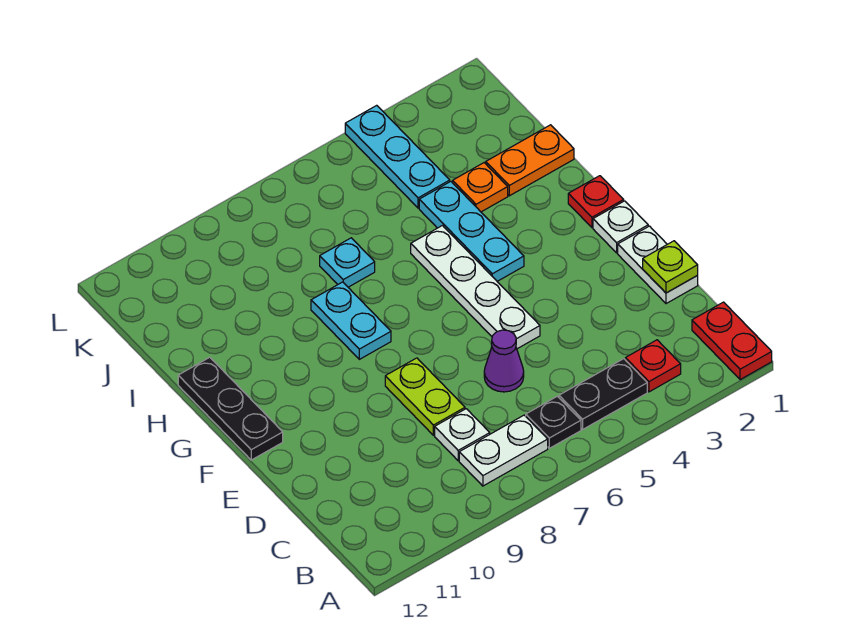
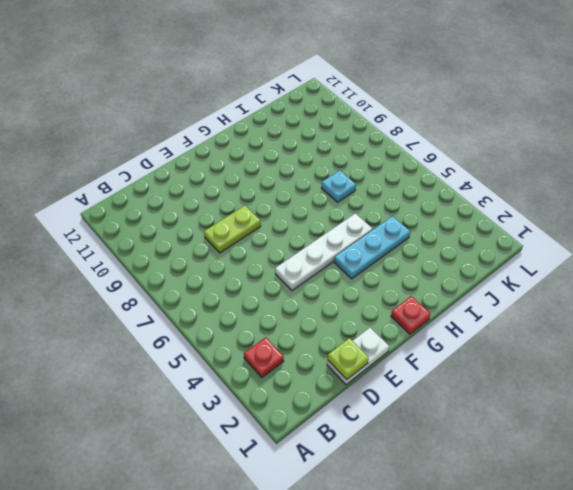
none -> red 1x2 plate [692,302,772,380]
none -> black 1x2 plate [559,359,647,429]
none -> black 1x1 plate [526,396,581,448]

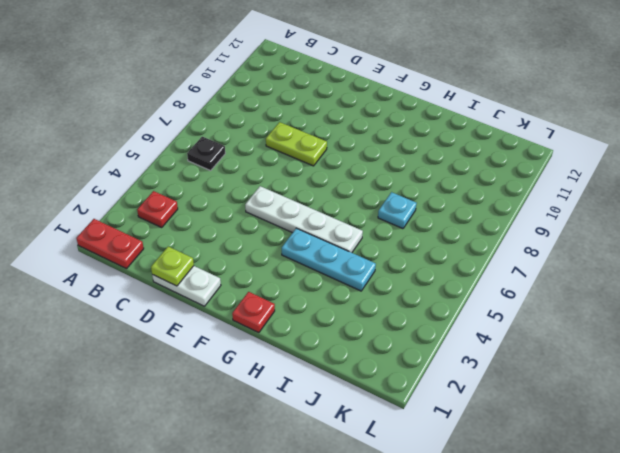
none -> black 1x2 plate [559,359,647,429]
none -> white 1x2 plate [459,415,548,486]
none -> white 1x1 plate [435,409,490,461]

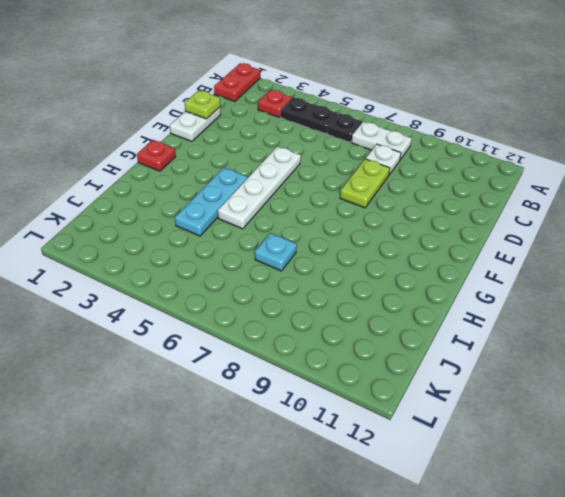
none -> purple 1x1 cone [484,330,524,392]
none -> white 1x1 plate [593,201,648,253]
none -> black 1x3 plate [178,357,283,460]

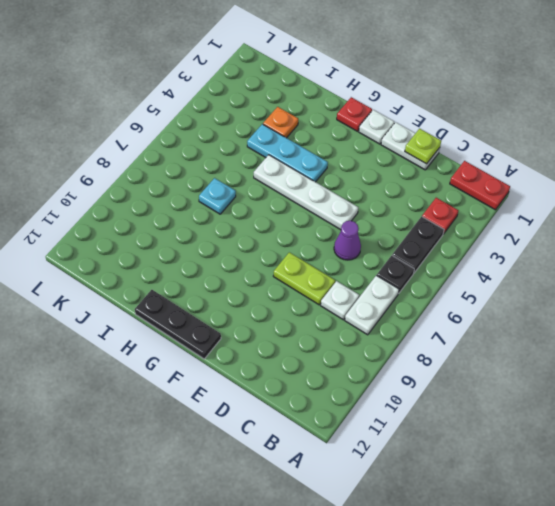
none -> cyan 1x2 plate [311,282,391,359]
none -> orange 1x2 plate [486,125,574,196]
none -> cyan 1x3 plate [345,105,450,208]

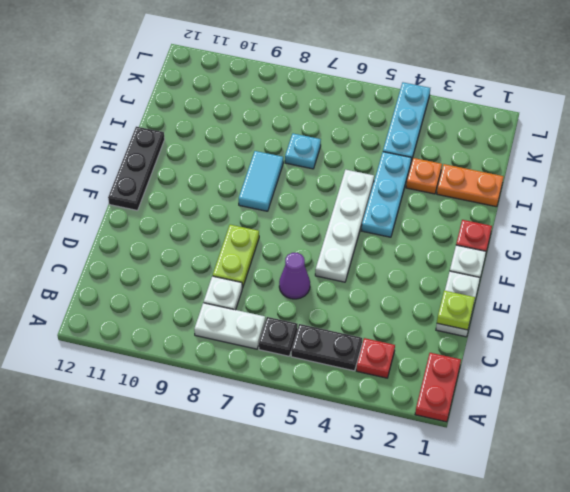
cyan 1x2 tile [239,151,283,211] -> cyan 1x2 plate [311,282,391,359]

